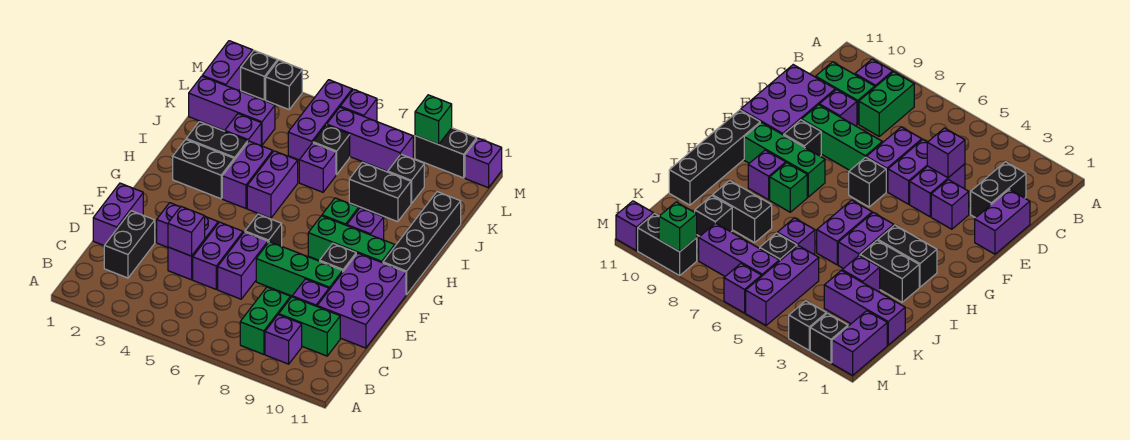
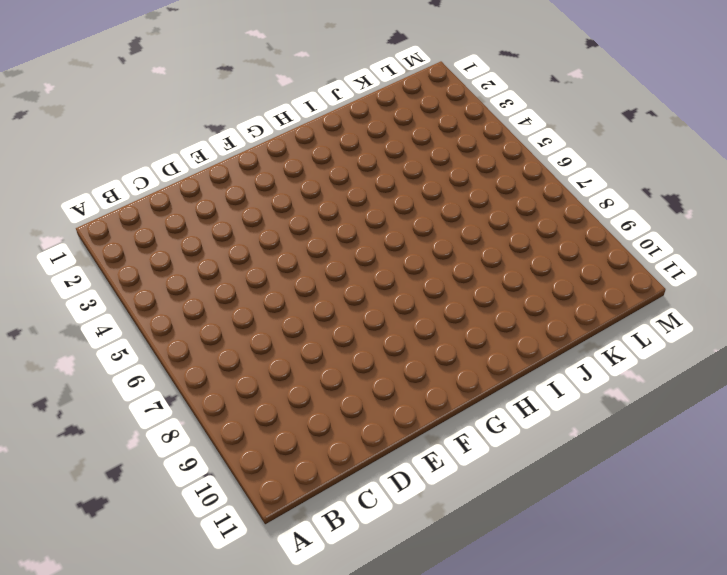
none -> green 1x2 brick [240,287,291,354]
none -> purple 1x1 brick [265,315,302,364]
none -> black 1x2 brick [104,211,155,278]
none -> green 1x2 brick [279,297,340,356]

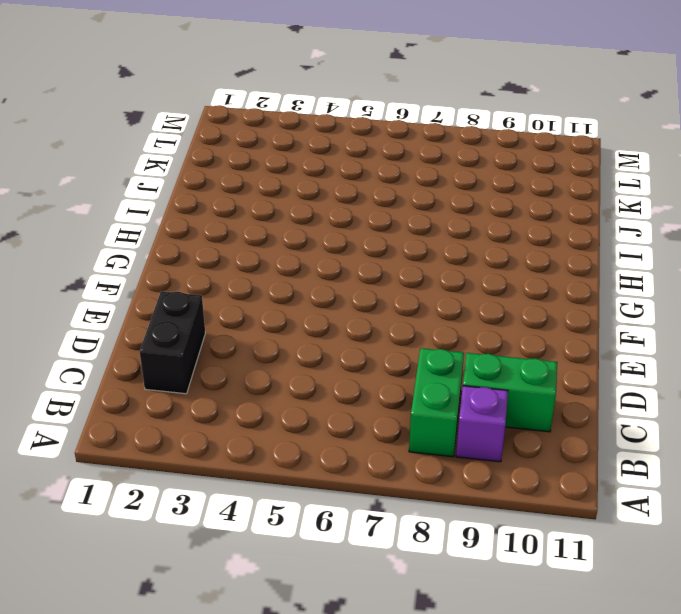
none -> purple 1x2 brick [93,183,143,245]
none -> purple 1x2 brick [168,217,218,280]
none -> purple 1x2 brick [193,222,243,289]
none -> purple 1x2 brick [218,232,268,299]

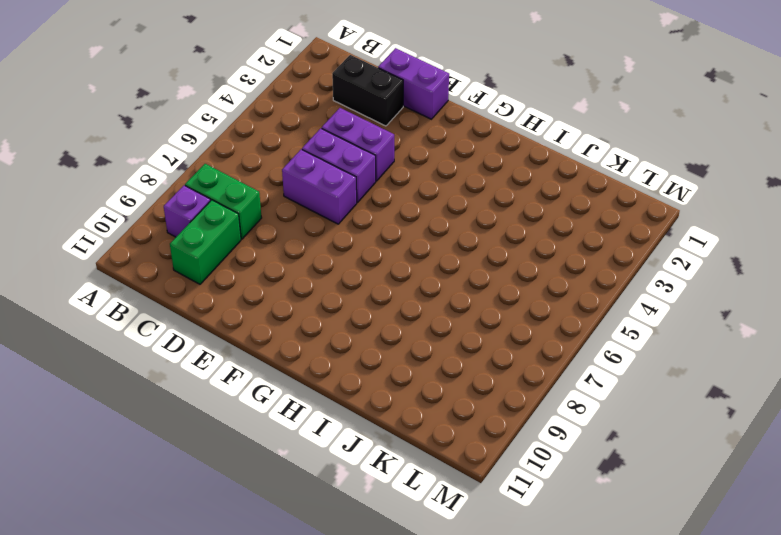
none -> purple 1x1 brick [292,279,329,306]
none -> purple 2x3 brick [317,253,406,348]
none -> purple 1x1 brick [157,203,180,247]
none -> green 1x3 brick [256,242,343,296]

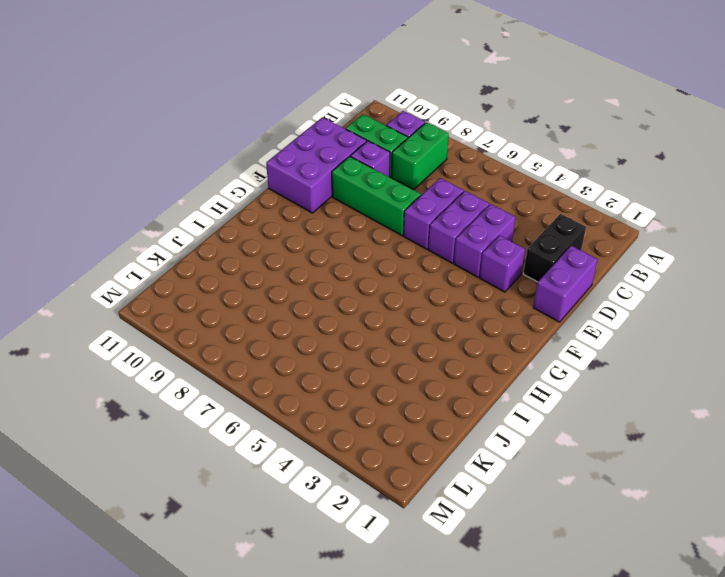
none -> black 1x1 brick [245,214,282,246]
none -> black 1x1 brick [320,244,356,271]
none -> green 1x3 brick [308,216,395,263]
none -> black 1x4 brick [383,192,461,295]

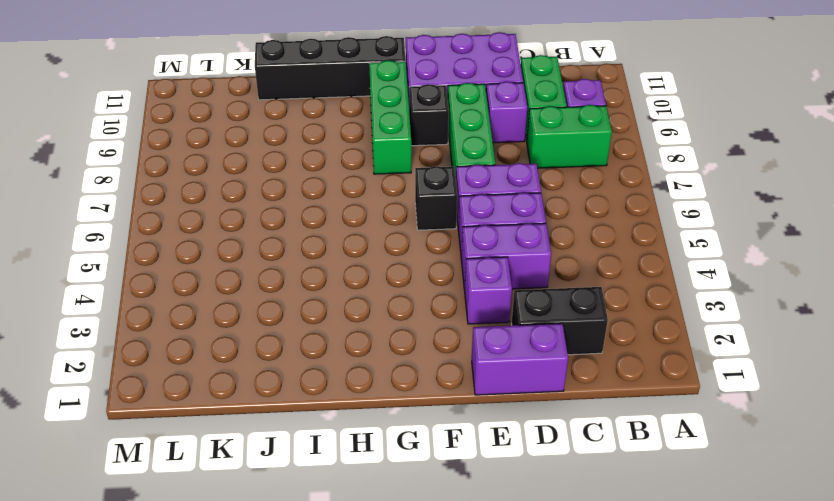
none -> black 1x2 brick [173,140,234,199]
none -> purple 1x2 brick [222,141,273,208]
none -> purple 1x2 brick [247,151,298,218]
none -> green 1x1 brick [322,198,359,226]

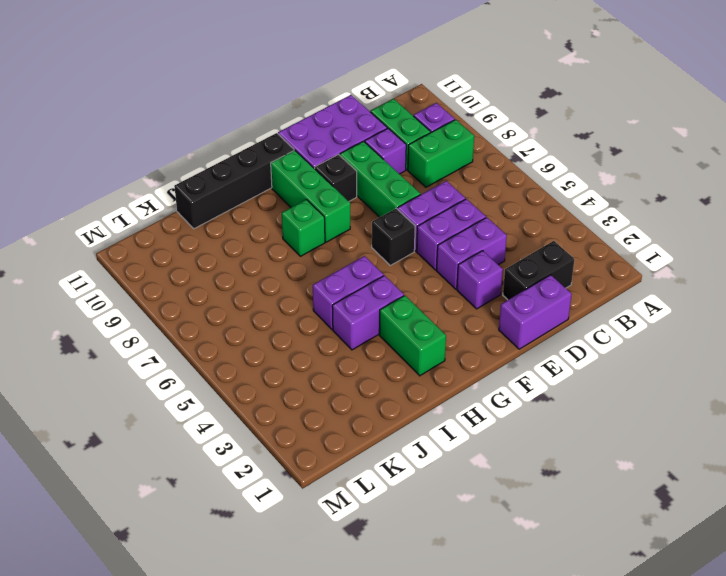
green 1x2 brick [379,296,446,376] -> black 1x2 brick [173,140,234,199]
none -> purple 1x1 brick [347,208,384,240]
none -> black 1x2 brick [186,122,248,160]
none -> purple 1x1 brick [225,114,261,146]
none -> purple 1x1 brick [299,143,336,192]

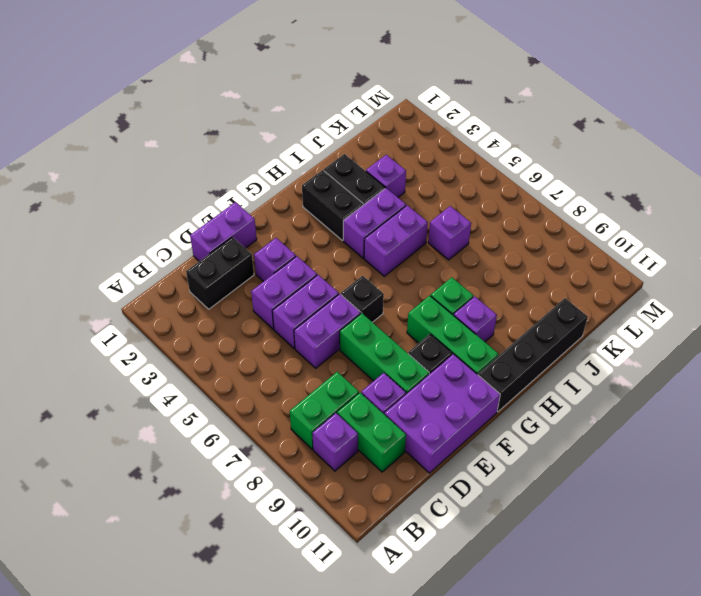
none -> black 1x2 brick [349,162,411,222]
none -> purple 1x3 brick [189,76,275,145]
none -> purple 1x3 brick [288,80,352,160]
none -> black 1x1 brick [313,125,350,174]

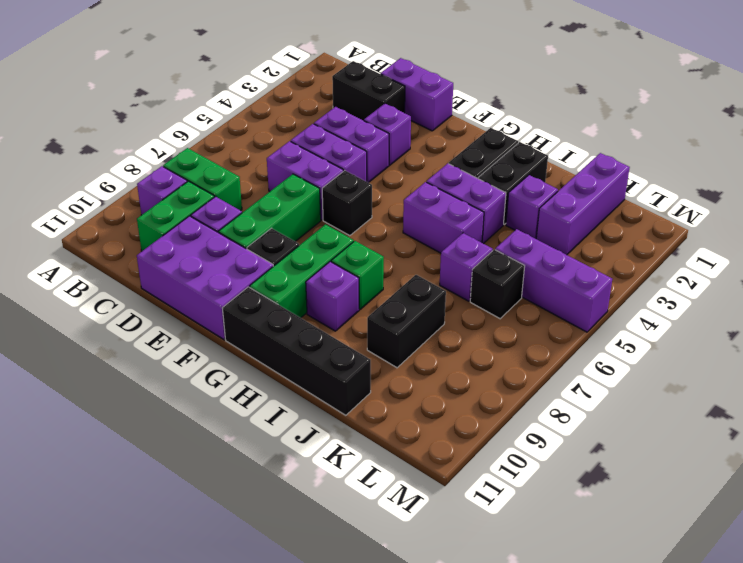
none -> black 1x1 brick [388,154,424,204]
none -> purple 1x2 brick [202,41,253,91]
none -> purple 1x3 brick [327,107,413,171]
none -> black 1x1 brick [241,51,277,100]

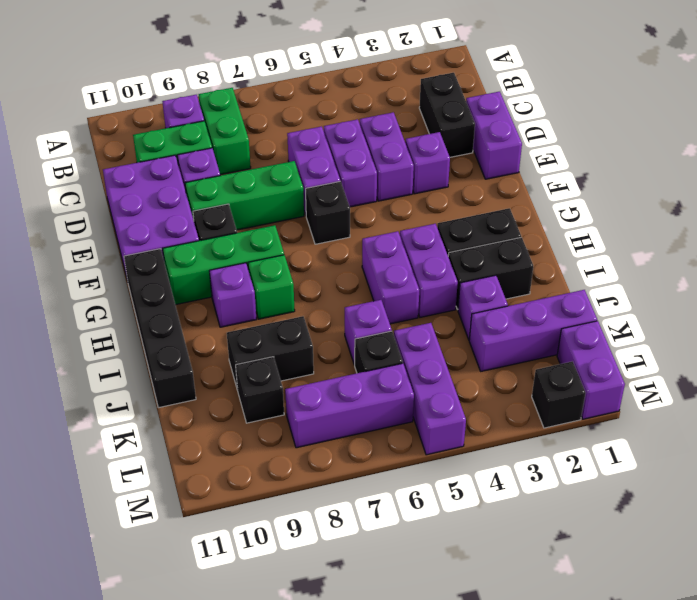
none -> black 1x1 brick [266,60,302,109]
none -> purple 1x1 brick [340,89,377,122]
none -> black 1x2 brick [415,128,477,178]
none -> purple 1x1 brick [465,138,502,188]

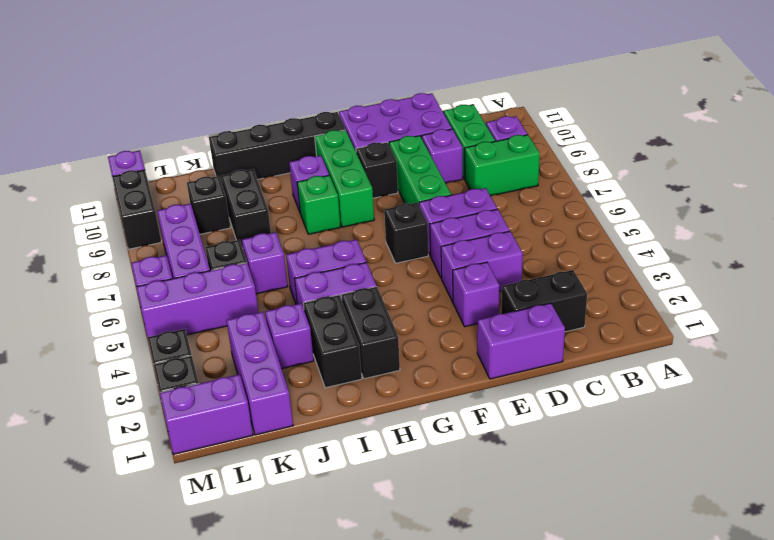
none -> purple 1x1 brick [168,207,205,256]
none -> green 1x1 brick [415,95,452,144]

